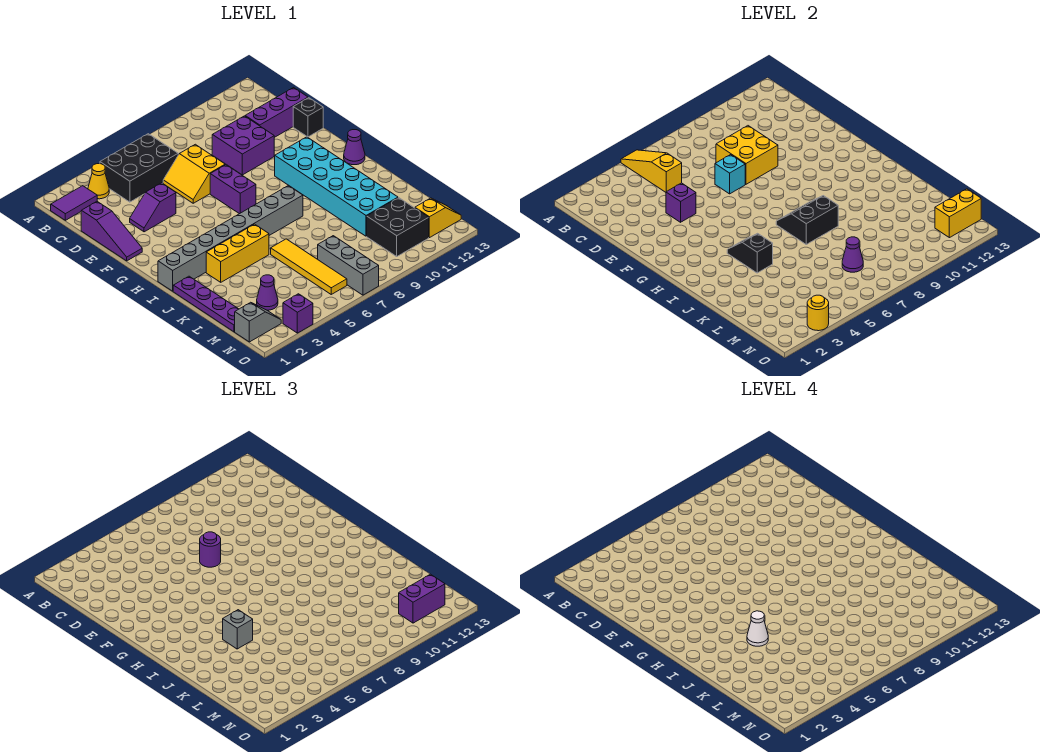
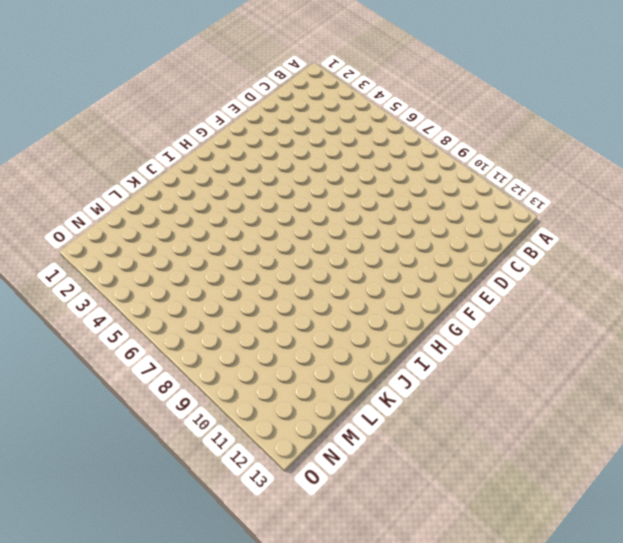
none -> purple 1x2 tile [51,186,97,220]
none -> yellow 1x1 cone [88,164,109,199]
none -> black 2x3 brick [100,134,178,202]
none -> purple 1x3 slope [81,202,142,261]

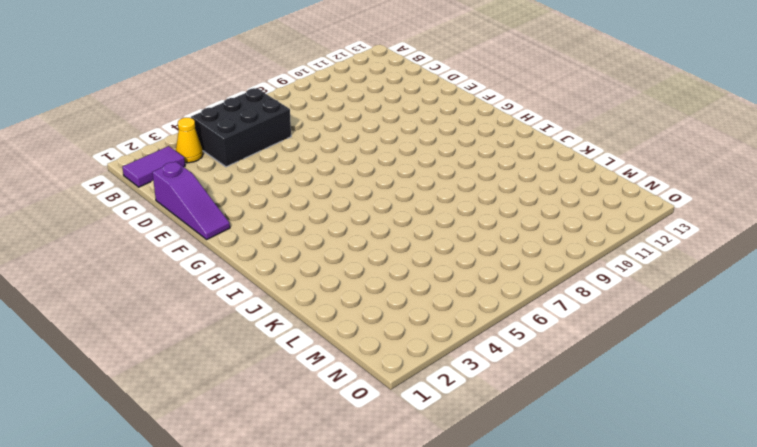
none -> yellow 2x2 slope [163,144,225,203]
none -> purple 2x2 brick [212,116,274,175]
none -> purple 1x3 brick [245,88,308,137]
none -> purple 1x2 slope [130,183,176,232]

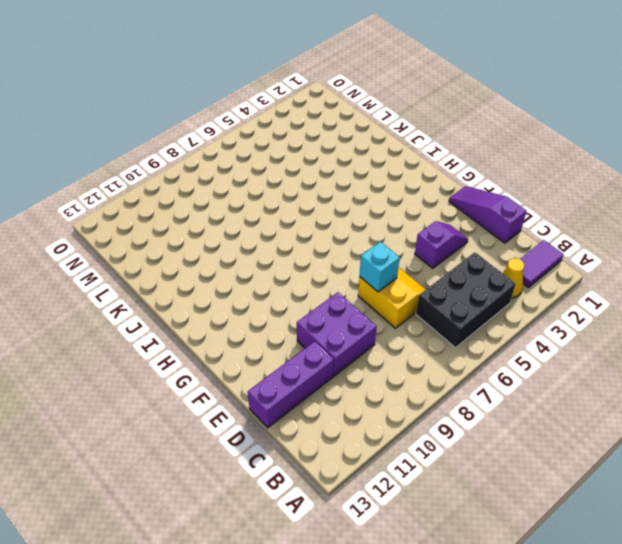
none -> black 1x1 brick [293,98,323,137]
none -> purple 1x2 brick [210,165,256,214]
none -> cyan 2x6 brick [275,137,398,236]
none -> purple 1x1 cone [344,130,365,165]

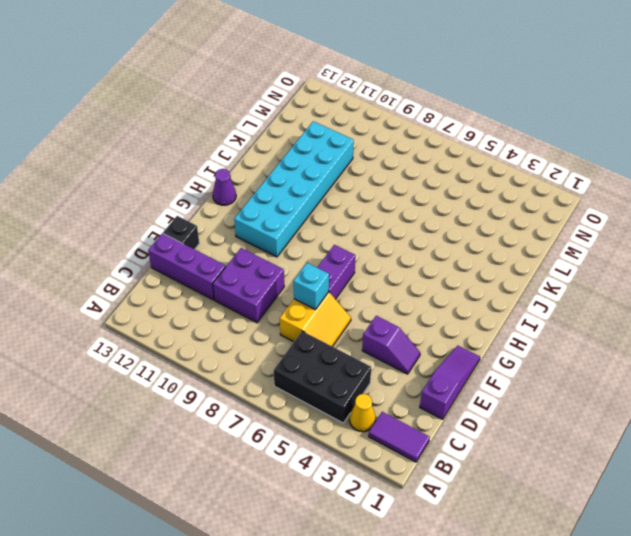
none -> grey 1x8 brick [158,186,303,291]
none -> purple 1x4 plate [173,276,238,332]
none -> yellow 1x3 brick [206,224,269,282]
none -> yellow 1x4 tile [271,239,347,294]

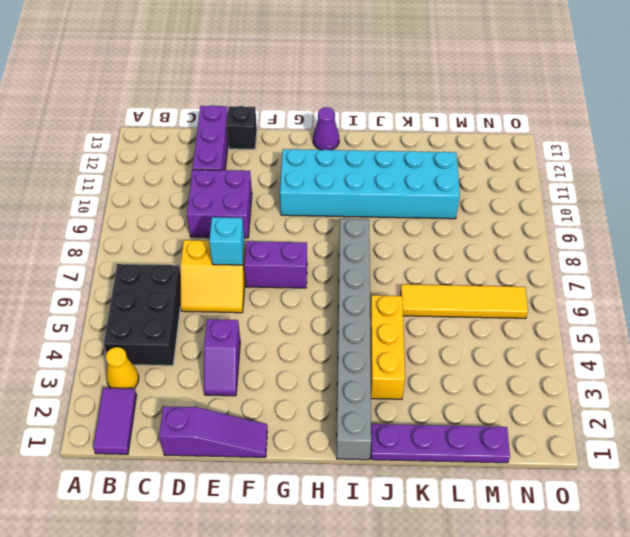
none -> purple 1x1 cone [257,275,278,310]
none -> grey 1x3 brick [318,236,379,295]
none -> black 2x2 brick [367,198,429,256]
none -> grey 1x2 slope [235,302,281,342]

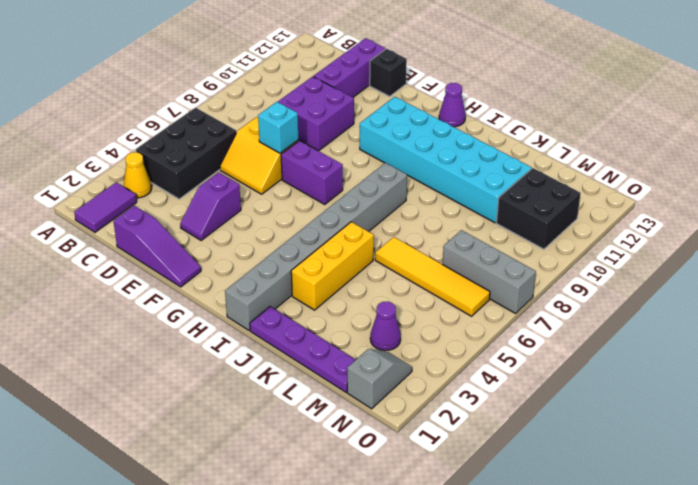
none -> yellow 1x2 slope [415,198,461,238]
none -> purple 1x1 brick [283,294,313,333]
none -> yellow 1x3 slope [621,150,682,192]
none -> yellow 2x2 brick [716,126,778,184]

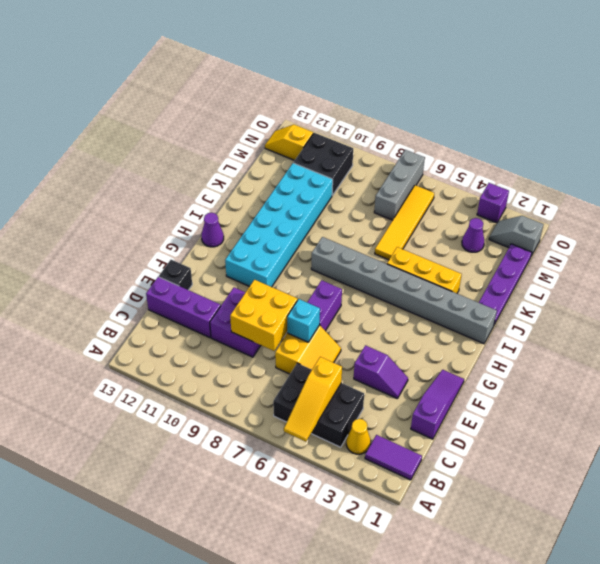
none -> purple 1x1 brick [666,183,696,222]
none -> black 1x2 slope [727,233,773,273]
none -> black 2x2 slope [776,196,838,244]
none -> purple 1x1 cone [842,237,863,272]

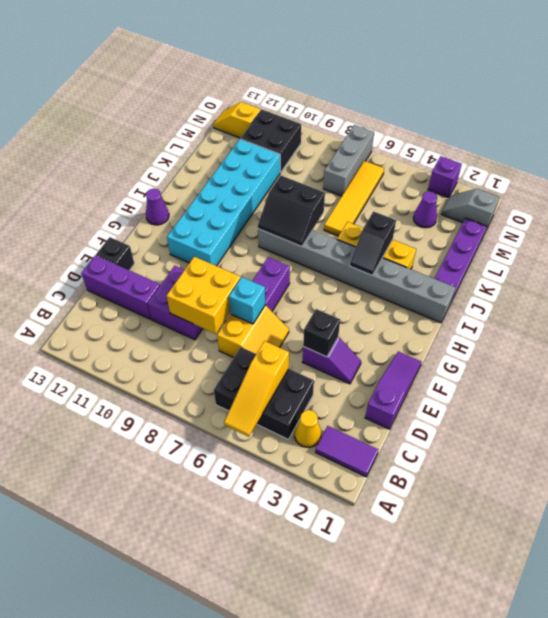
black 1x1 brick [303,309,340,357] -> purple 1x1 brick [666,183,696,222]
none -> purple 1x1 cone [842,237,863,272]
none -> yellow 1x2 brick [935,189,981,238]
none -> yellow 1x1 round brick [807,295,829,331]
none -> purple 1x1 round brick [200,532,221,567]

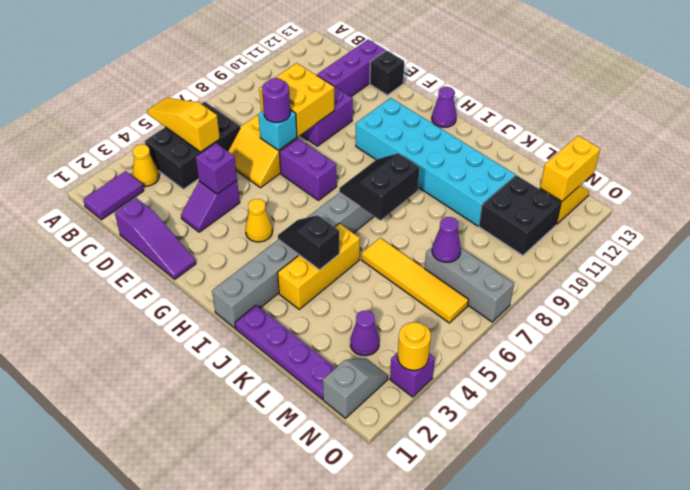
yellow 1x1 cone [246,199,273,242] -> none
none -> grey 1x1 brick [223,610,253,649]
none -> purple 1x2 brick [399,574,445,623]
none -> white 1x1 cone [747,611,768,646]

